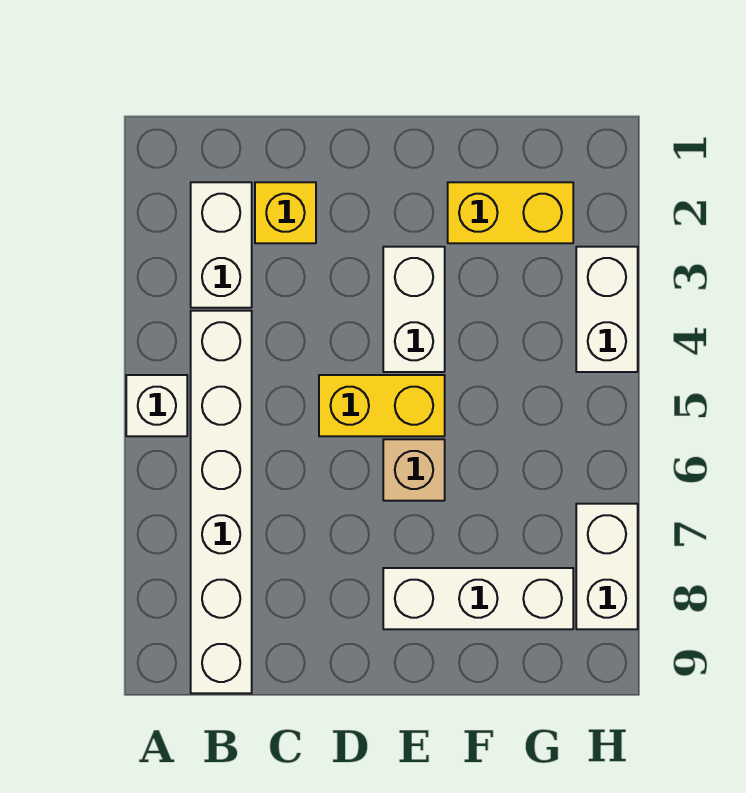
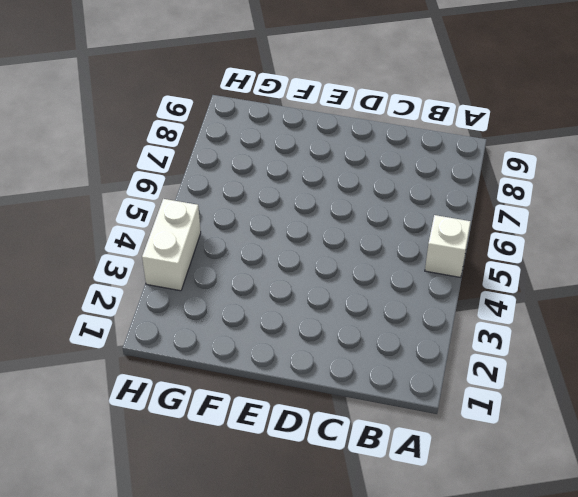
none -> white 1x2 brick [191,182,252,308]
none -> white 1x6 brick [191,311,252,693]

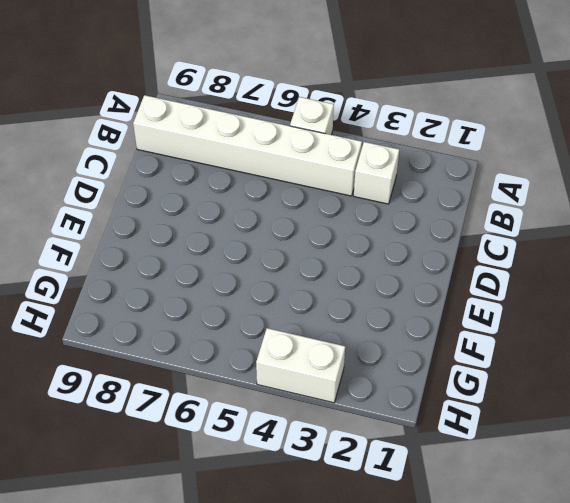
white 1x1 brick [354,142,399,204] -> white 1x2 brick [191,182,252,308]
none -> yellow 1x1 brick [255,182,316,243]
none -> yellow 1x2 brick [319,375,445,436]

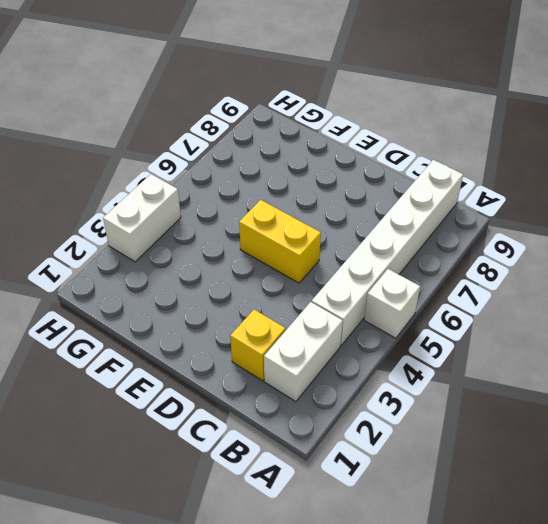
none -> white 1x2 brick [383,247,445,372]
none -> tan 1x1 brick [383,439,445,501]

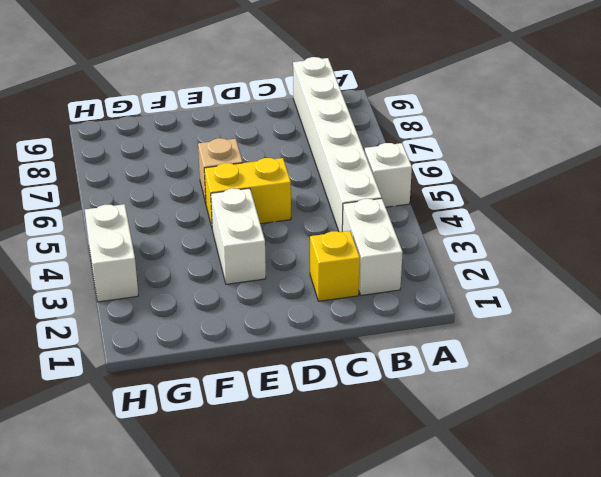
none -> white 1x3 brick [383,568,573,629]
none -> yellow 1x2 brick [448,182,573,243]

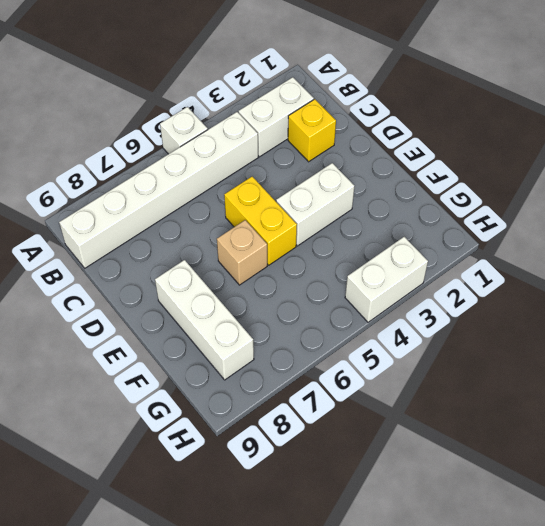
none -> yellow 1x2 brick [448,182,573,243]
none -> white 1x2 brick [576,504,638,629]

